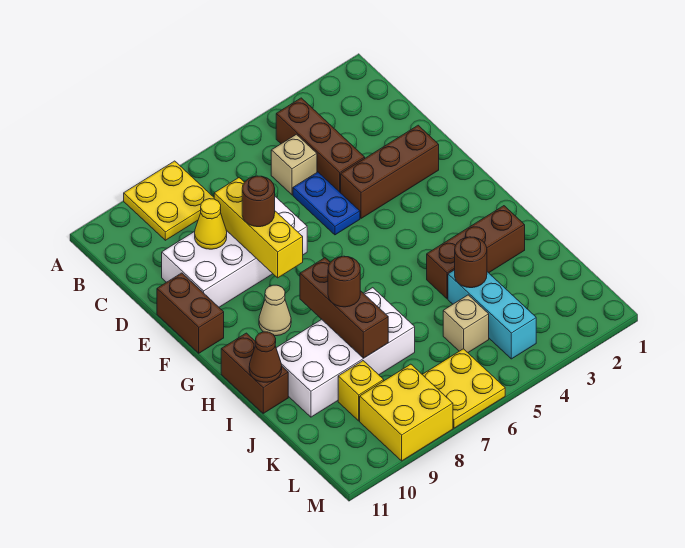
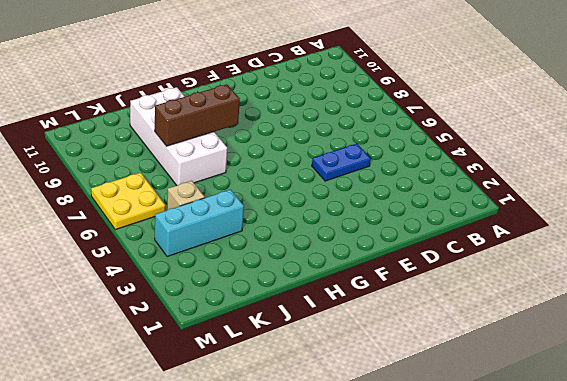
none -> yellow 2x2 plate [124,161,214,240]
none -> brown 1x3 brick [276,98,365,193]
none -> tan 1x1 brick [271,134,317,195]

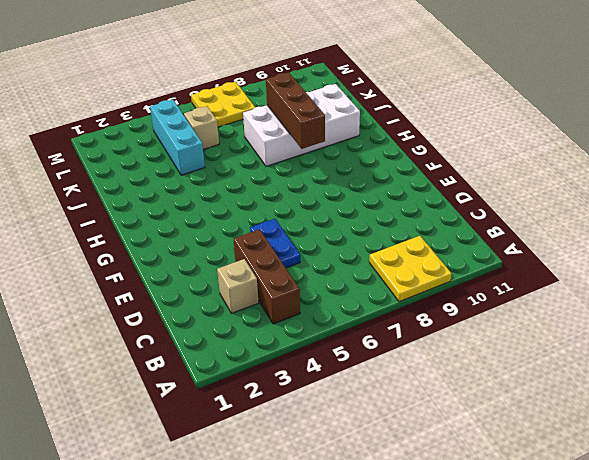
tan 1x1 brick [217,259,259,313] -> tan 1x1 brick moved to [271,134,317,195]
none -> white 2x4 brick [162,197,307,307]
none -> brown 1x3 brick [341,125,439,218]
none -> brown 1x2 brick [157,273,224,353]

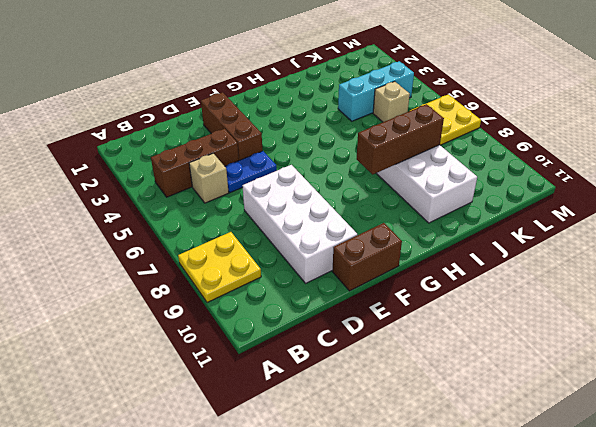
none -> tan 1x1 cone [259,285,291,336]
none -> brown 1x2 brick [221,333,288,413]
none -> brown 1x3 brick [427,206,525,299]

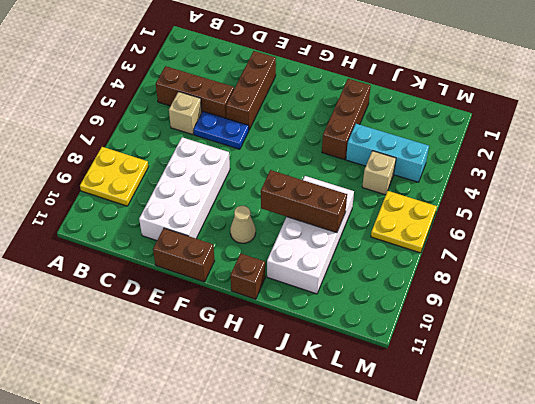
brown 1x1 brick [230,253,265,299] -> brown 1x2 brick [221,333,288,413]
none -> yellow 1x1 brick [338,361,384,421]
none -> yellow 2x2 brick [360,364,453,461]
none -> yellow 1x3 brick [214,178,303,278]

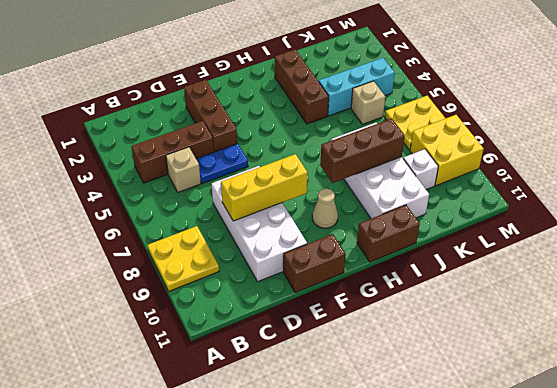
white 1x1 brick [403,149,438,190] -> yellow 1x1 brick [338,361,384,421]
none -> yellow 1x1 cone [195,199,227,249]
none -> brown 1x1 cone [249,332,282,382]
none -> brown 1x1 round brick [455,237,487,288]

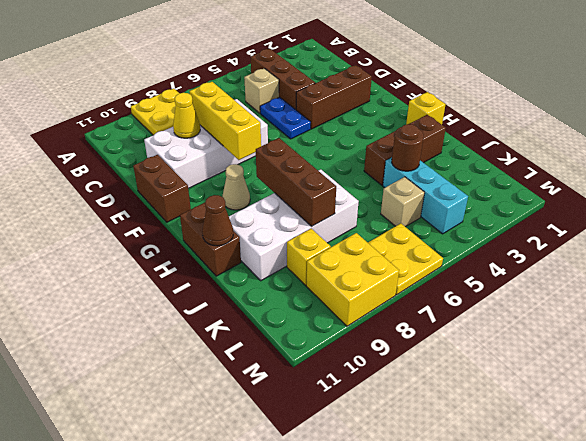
yellow 1x1 brick [406,92,446,125] -> none
none -> brown 1x1 round brick [242,176,275,227]
none -> brown 1x1 round brick [328,256,360,307]

